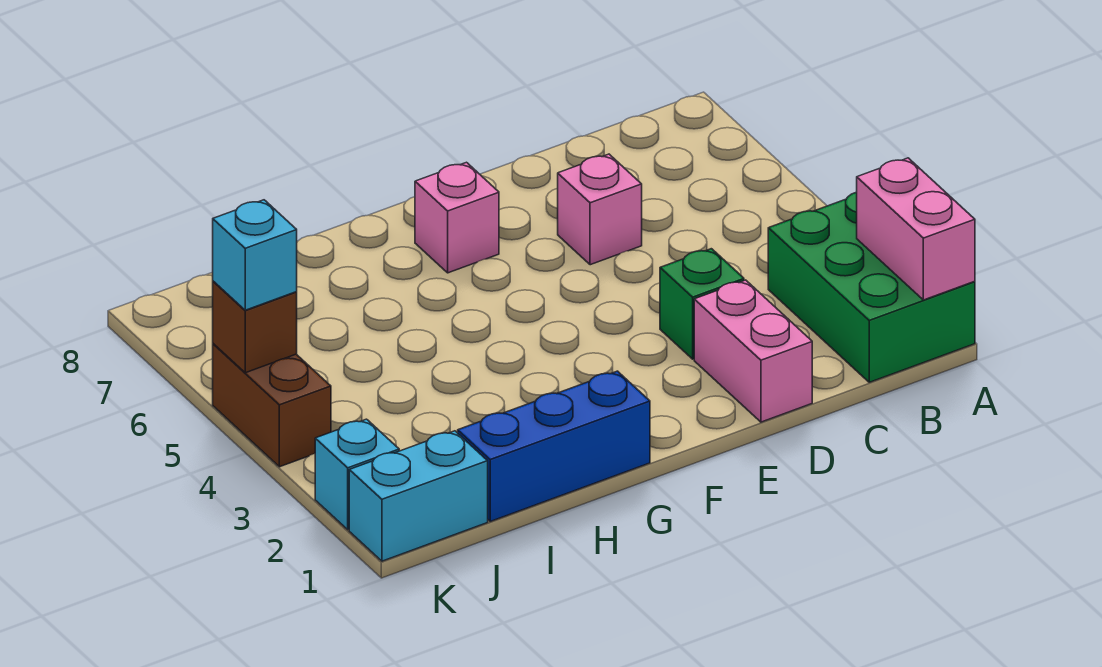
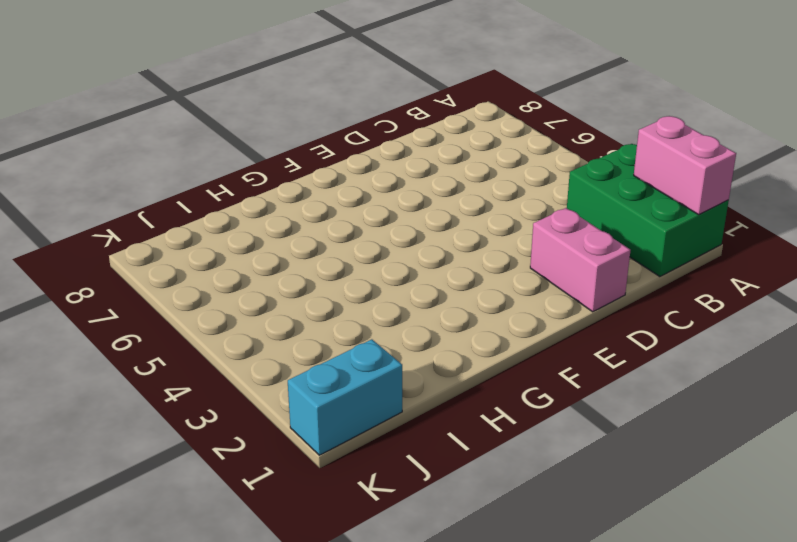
none -> green 1x1 brick [660,249,744,359]
none -> pink 1x1 brick [558,154,642,265]
none -> pink 1x1 brick [415,162,499,273]

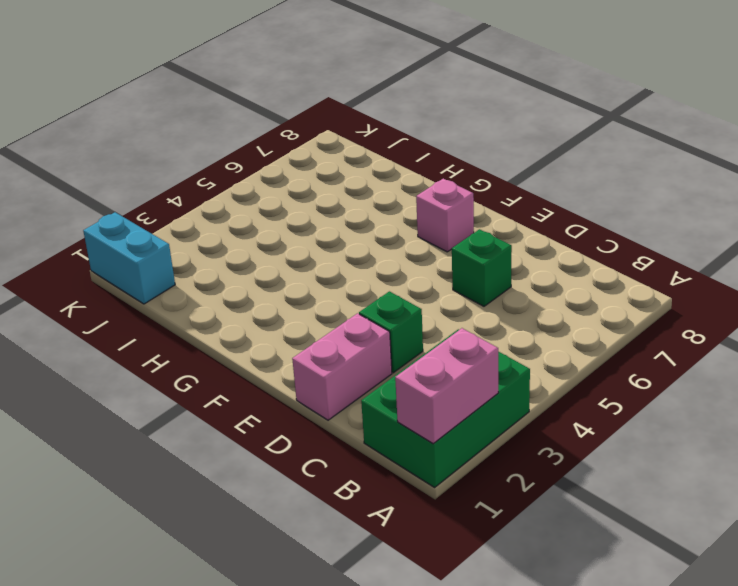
green 1x1 brick [452,229,512,306] -> pink 1x1 brick [558,154,642,265]
none -> blue 1x3 brick [458,371,650,521]
none -> cyan 1x1 brick [315,419,399,530]
none -> brown 1x2 brick [213,344,331,467]

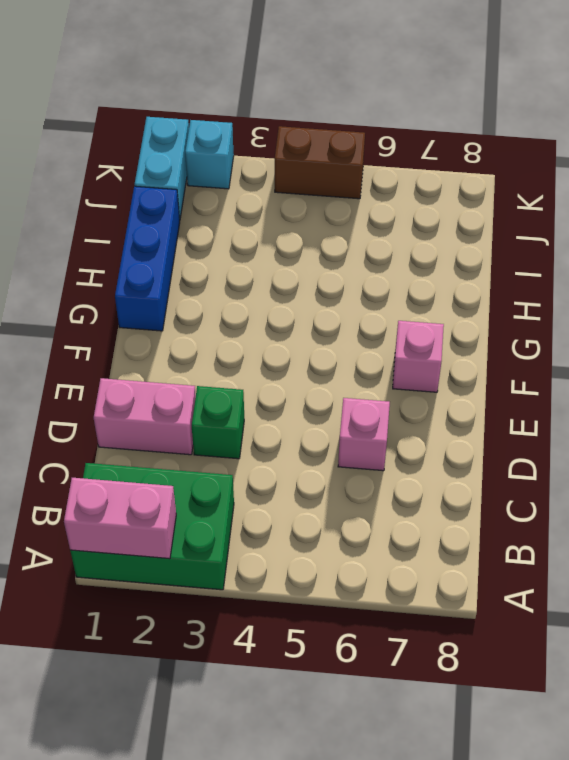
none -> brown 1x1 brick [213,281,297,373]
none -> cyan 1x1 brick [213,200,297,310]

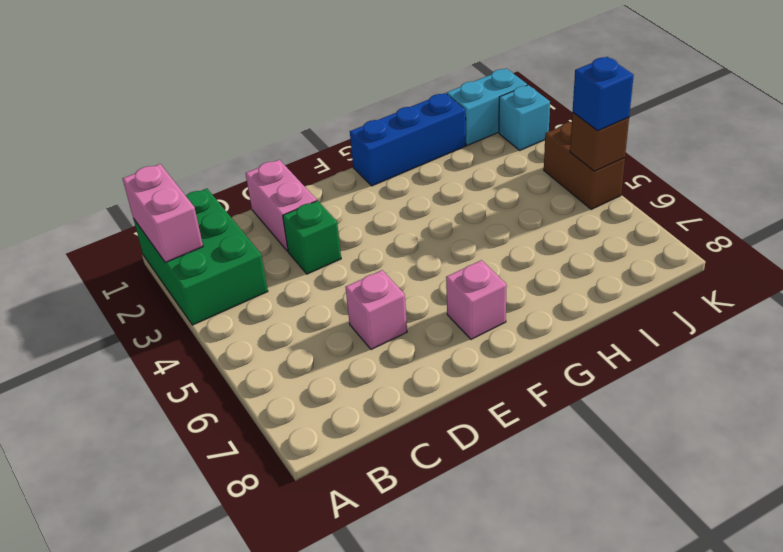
blue 1x1 brick [573,57,634,131] -> cyan 1x1 brick [213,200,297,310]

